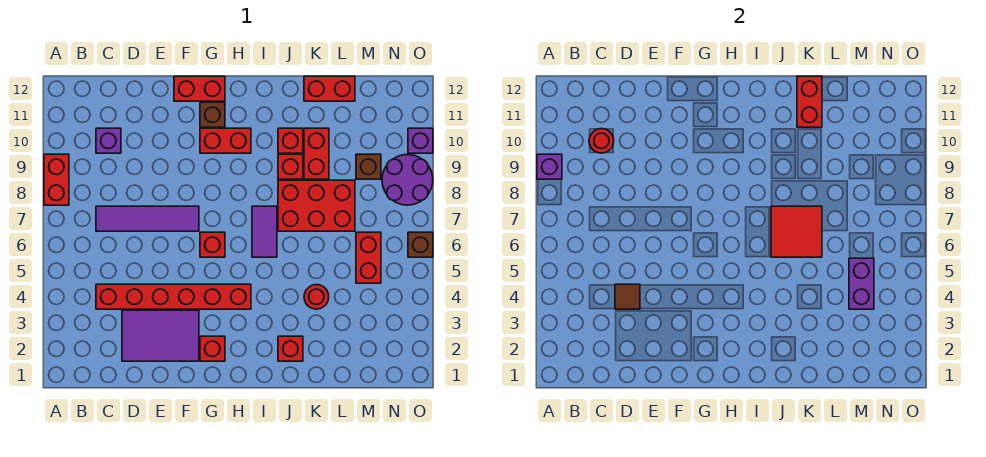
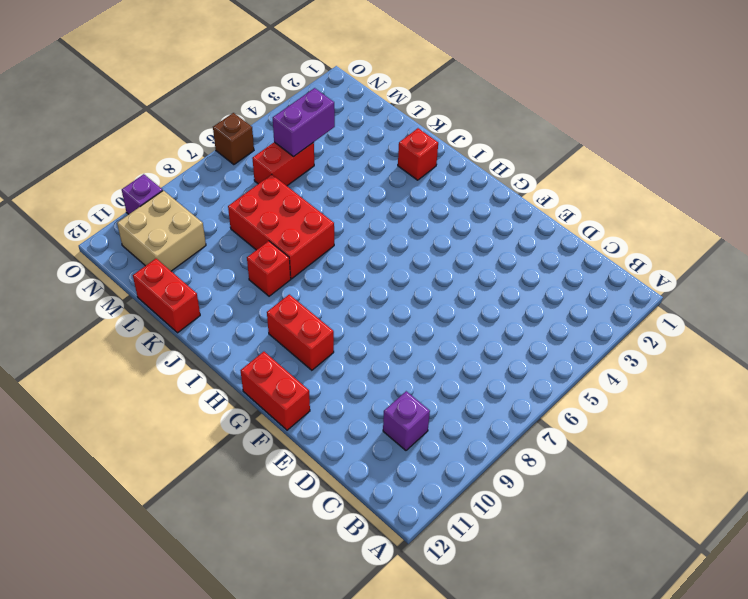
tan 2x2 brick [117,190,206,271] -> none
none -> red 1x2 brick [44,154,69,205]
none -> red 1x6 brick [96,284,251,309]
none -> purple 1x4 tile [96,206,199,231]

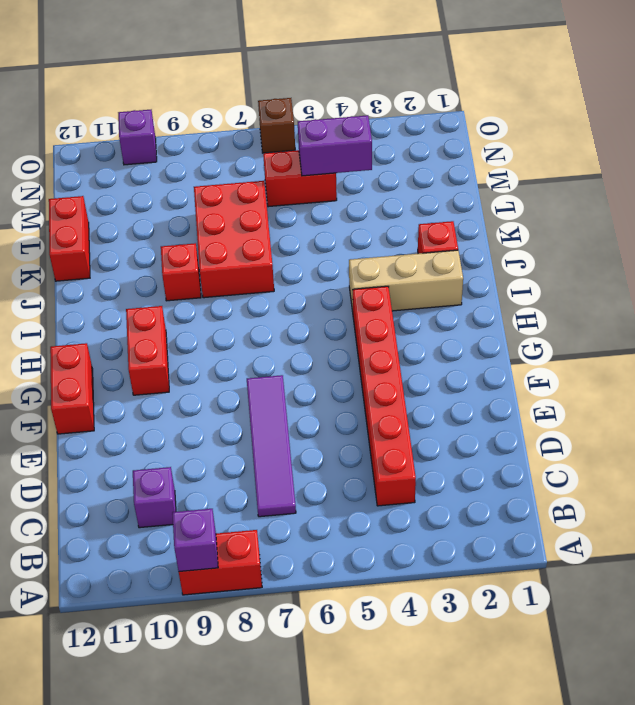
tan 1x3 brick [349,250,463,311] -> none
none -> purple 2x3 tile [122,310,199,361]
none -> red 1x1 brick [200,336,225,361]
none -> red 1x1 brick [200,232,225,257]

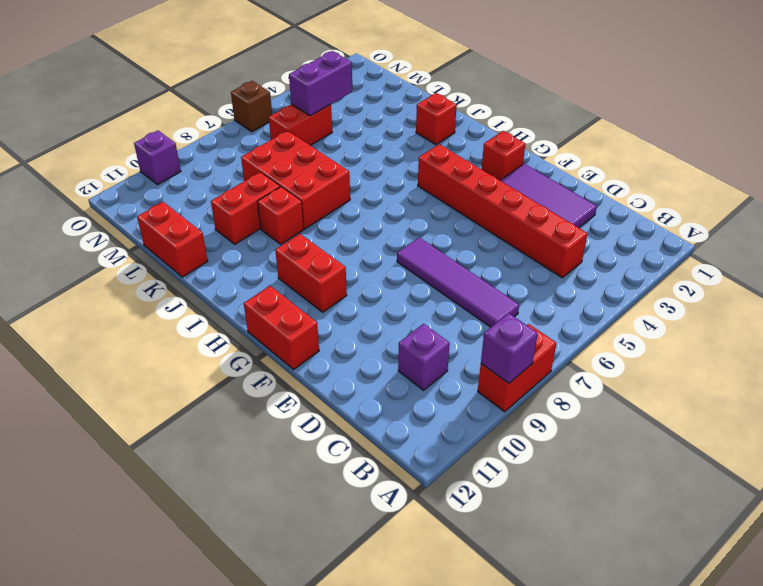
none -> red 1x1 brick [200,232,225,257]
none -> brown 1x1 brick [200,102,225,127]
none -> purple 1x2 tile [252,206,277,257]

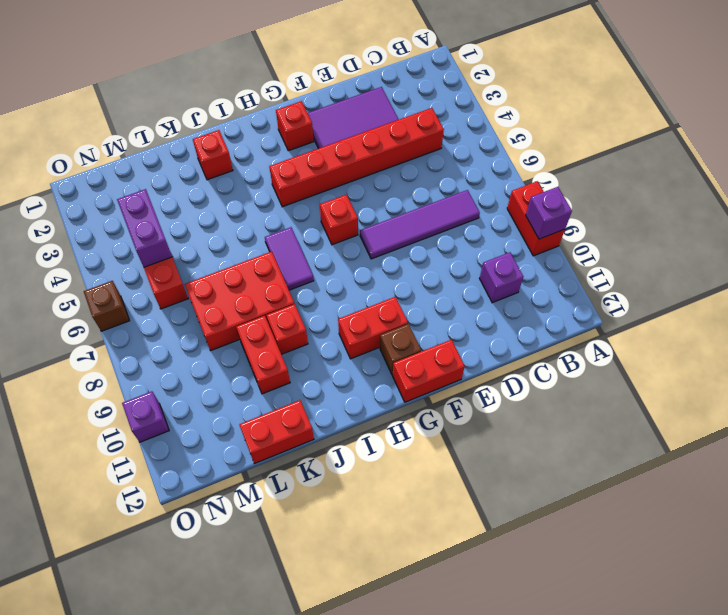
none -> red 1x1 brick [278,128,303,153]
none -> red 1x1 round brick [304,285,329,309]
none -> brown 1x1 brick [356,154,381,179]

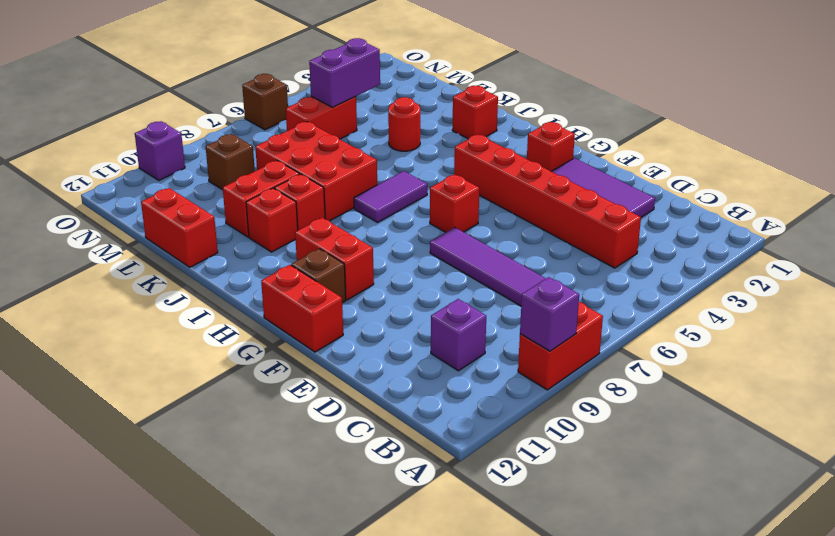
none -> purple 2x2 round brick [382,155,433,205]
none -> red 1x1 round brick [589,129,614,153]
none -> brown 1x1 tile [615,284,640,309]

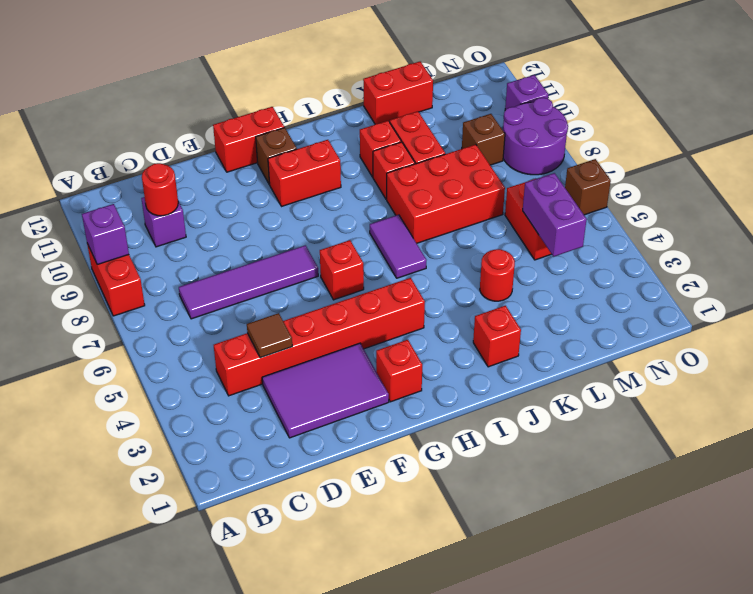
none -> red 2x2 tile [771,206,822,257]
none -> red 1x2 brick [797,76,822,127]

